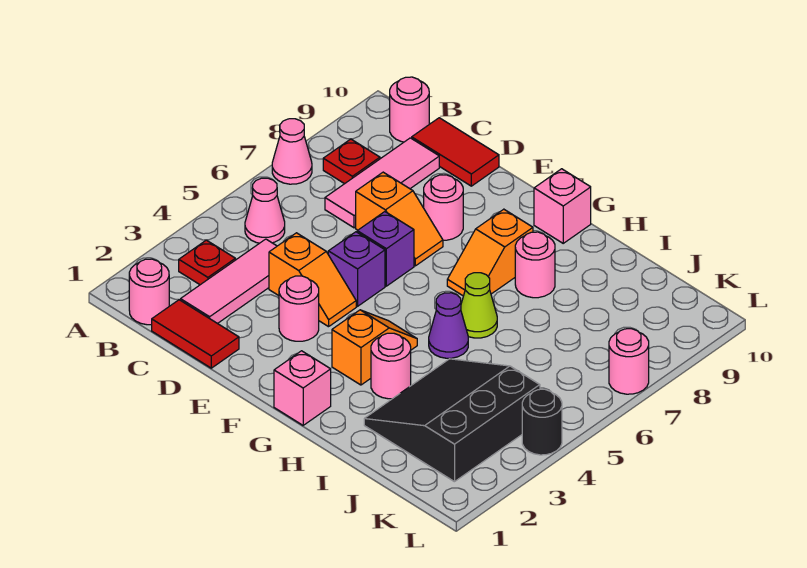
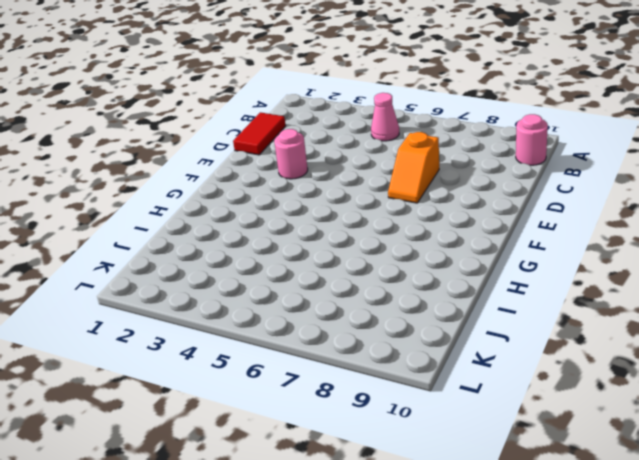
none -> pink 1x1 cone [272,119,312,184]
none -> pink 1x1 round brick [129,259,169,325]
none -> red 1x1 plate [179,240,235,285]

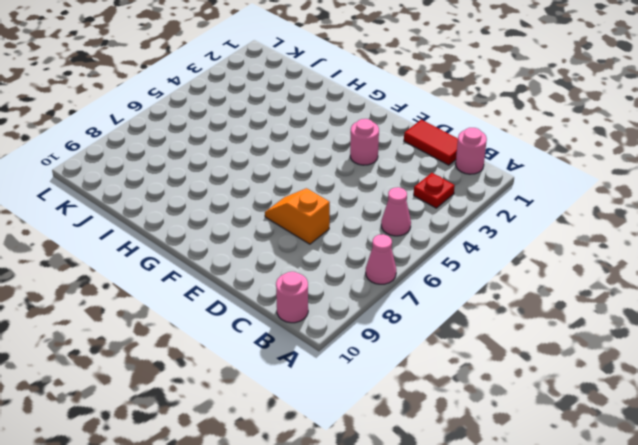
none -> red 1x1 plate [323,139,380,184]
none -> pink 1x3 tile [181,239,277,324]
none -> pink 1x3 tile [325,138,439,228]

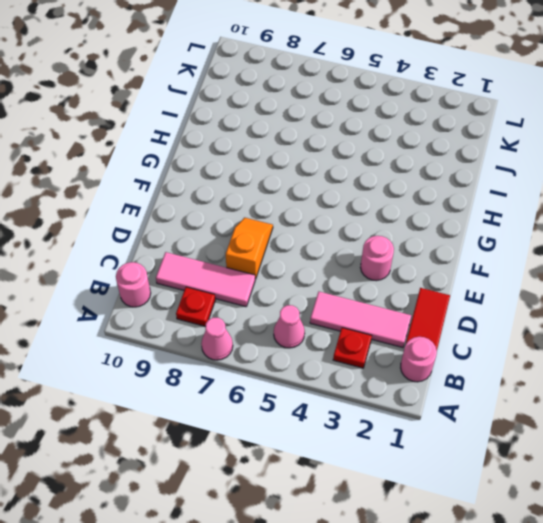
none -> red 1x2 tile [412,118,499,186]
none -> orange 1x2 slope [269,233,356,327]
none -> purple 1x1 brick [328,232,385,306]

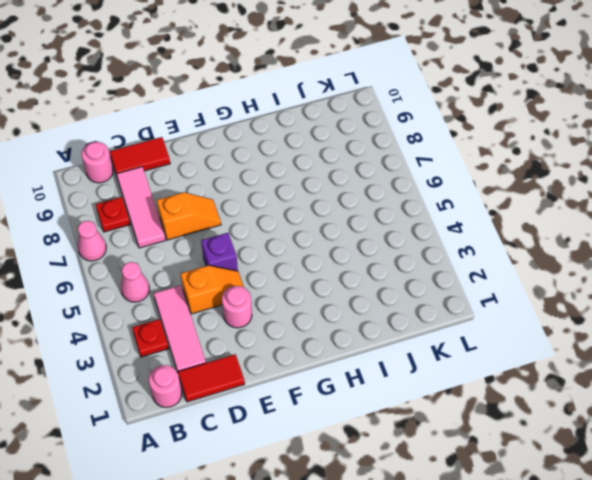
none -> purple 1x1 brick [357,212,414,286]
none -> pink 1x1 round brick [424,175,463,240]
none -> pink 1x1 brick [274,351,331,425]

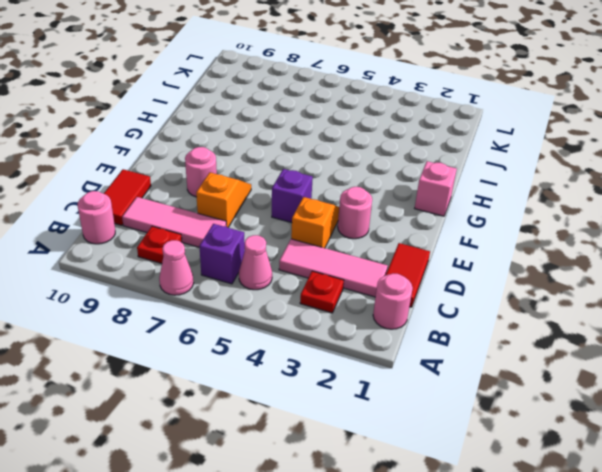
purple 1x1 brick [199,224,245,284] -> purple 1x1 brick moved to [357,212,414,286]
none -> orange 1x2 slope [332,310,417,385]
none -> orange 1x2 slope [447,209,533,296]
none -> pink 1x1 brick [534,169,591,243]

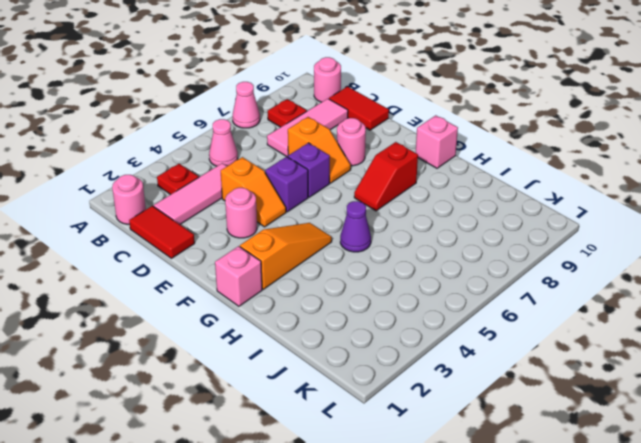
orange 1x3 slope [240,223,332,289] -> orange 1x2 slope [332,310,417,385]
red 1x2 slope [354,142,418,211] -> orange 1x2 slope [447,209,533,296]
none -> pink 1x1 round brick [371,333,411,399]
none -> lime 1x1 cone [461,273,497,338]
none -> pink 1x1 round brick [515,232,555,298]

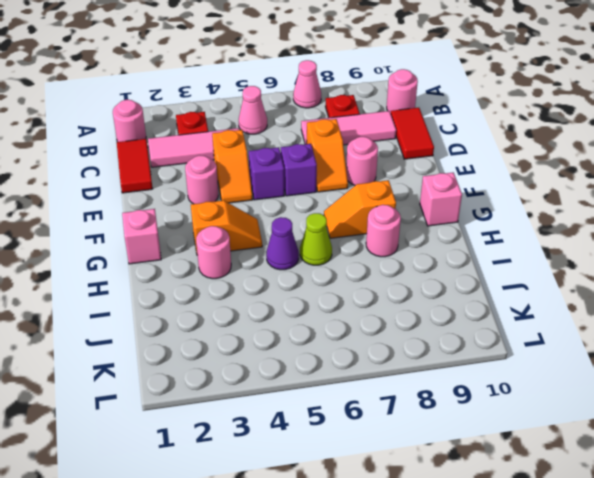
none -> black 3x3 slope [364,359,540,482]
none -> black 1x1 round brick [522,389,562,455]
none -> pink 1x1 round brick [609,329,649,394]

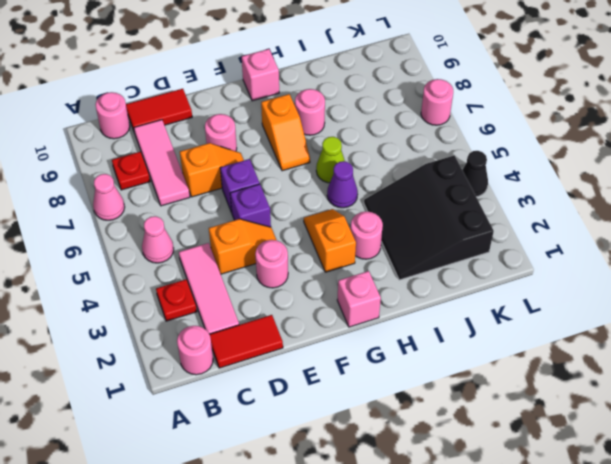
black 1x1 cone [463,151,488,197] -> black 1x1 round brick [522,389,562,455]

